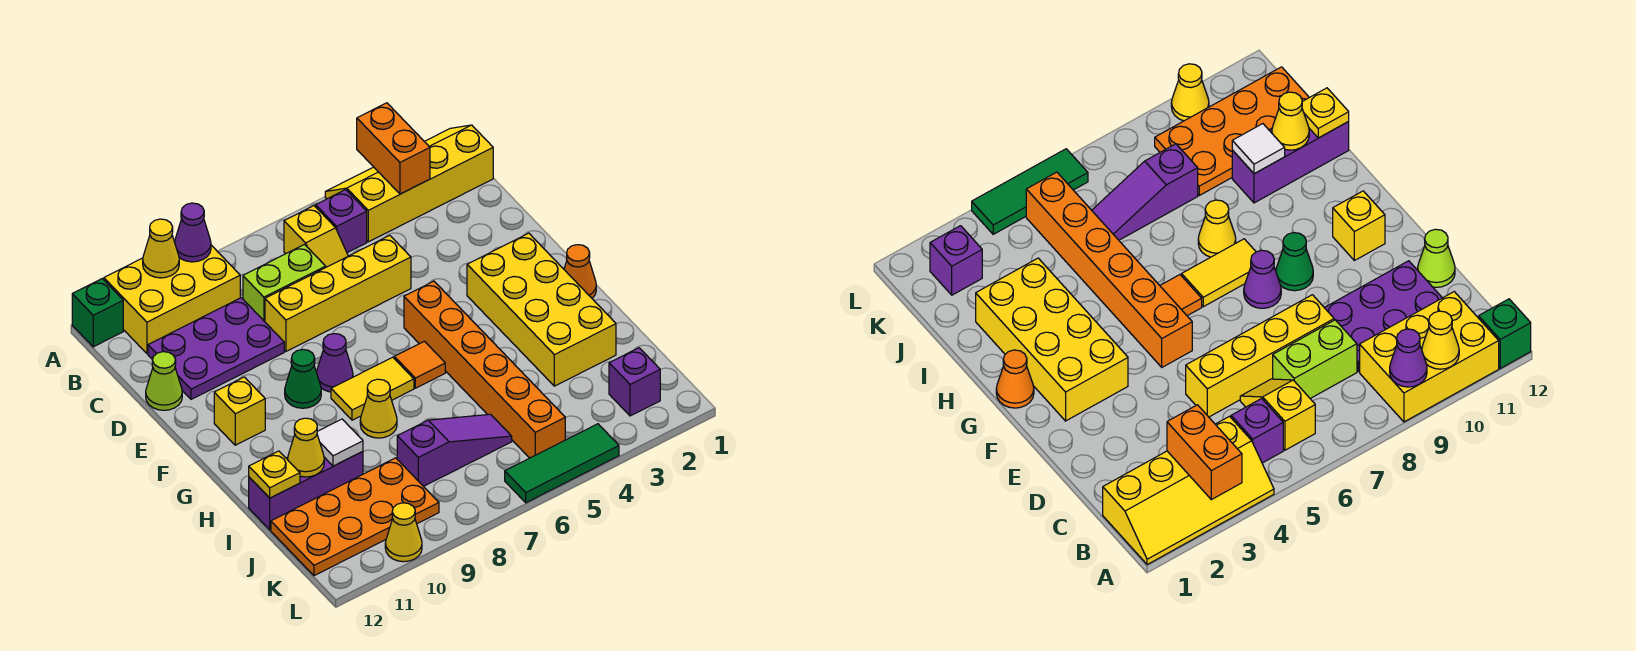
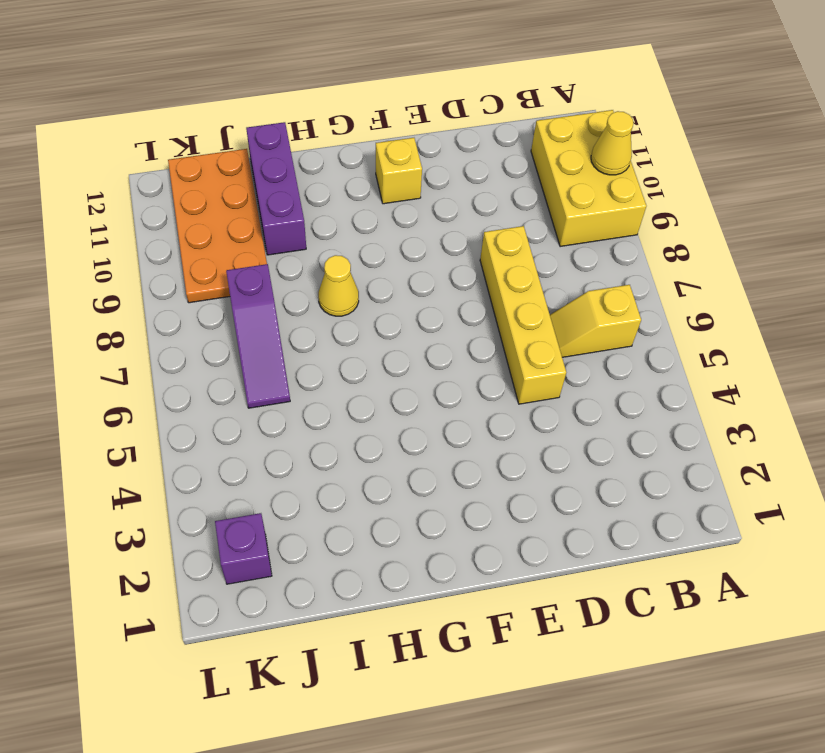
none -> yellow 2x4 slope [325,125,493,242]
none -> green 1x1 brick [72,279,123,347]
none -> purple 1x1 brick [316,190,367,253]
none -> lime 1x2 brick [243,245,326,322]

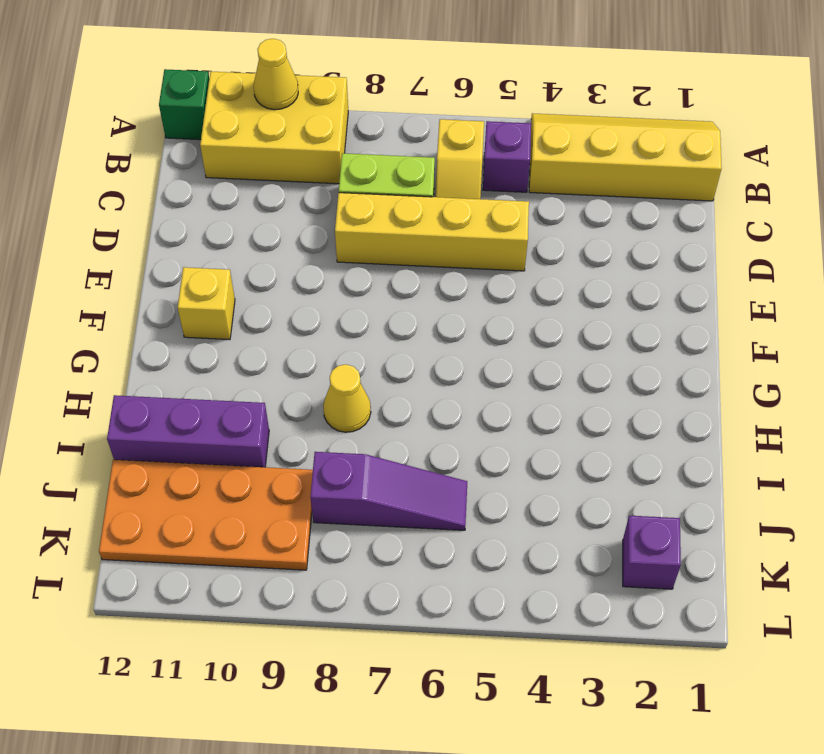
none -> purple 2x3 plate [148,298,284,399]
none -> lime 1x1 cone [146,352,182,410]
none -> yellow 2x4 brick [467,233,616,386]
none -> orange 1x6 brick [404,281,565,458]

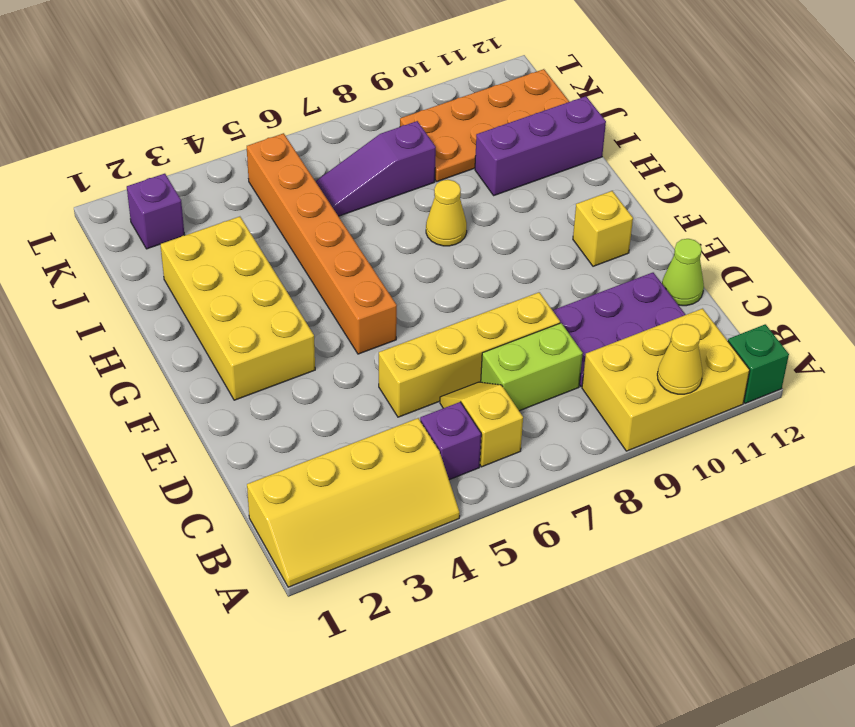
none -> purple 1x1 cone [317,334,353,392]
none -> green 1x1 cone [285,350,321,408]
none -> orange 1x1 cone [564,245,596,298]
none -> orange 1x1 tile [394,341,445,388]

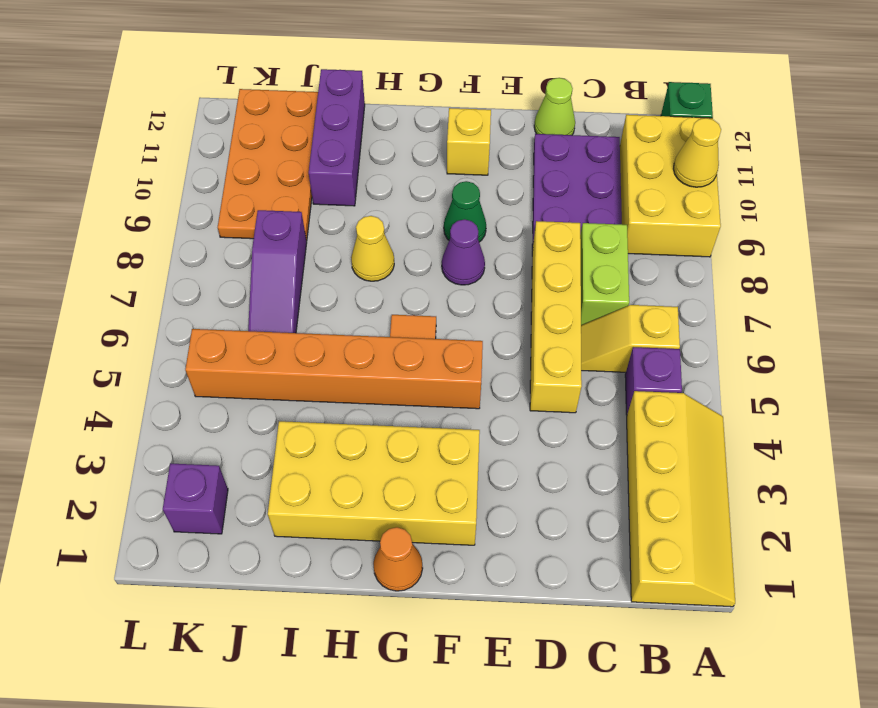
none -> yellow 1x2 tile [331,357,414,420]
none -> green 1x3 tile [505,424,619,503]
none -> yellow 1x1 cone [385,503,422,562]
none -> orange 1x2 brick [357,103,430,194]

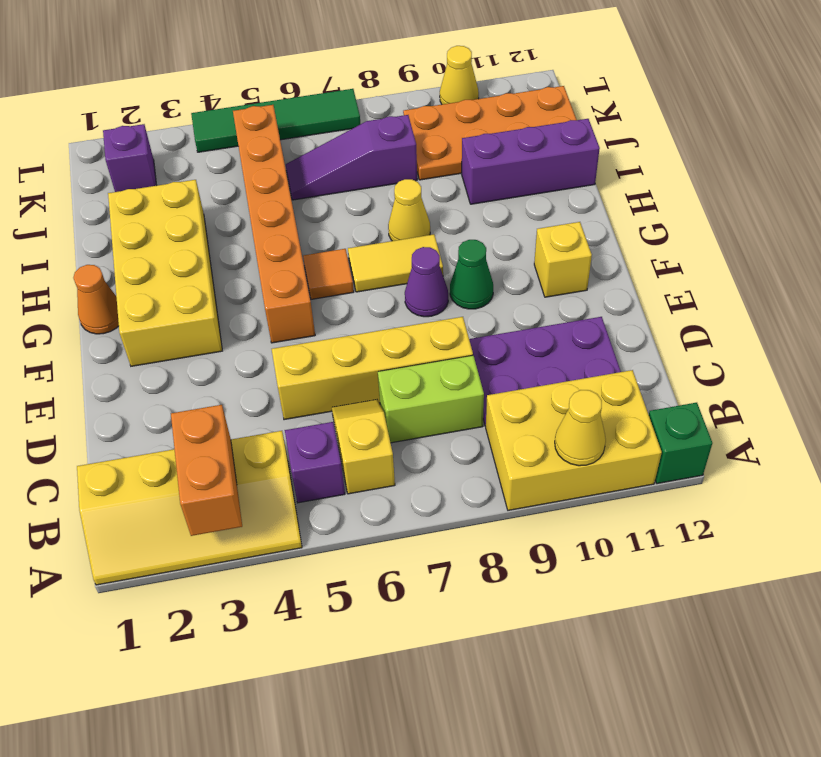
green 1x4 tile [191,89,360,152] -> green 1x3 tile [505,424,619,503]
none -> lime 1x1 cone [146,352,182,410]
none -> purple 1x1 cone [175,203,211,262]
none -> white 1x1 tile [317,419,363,466]
none -> yellow 1x1 cone [288,418,324,477]

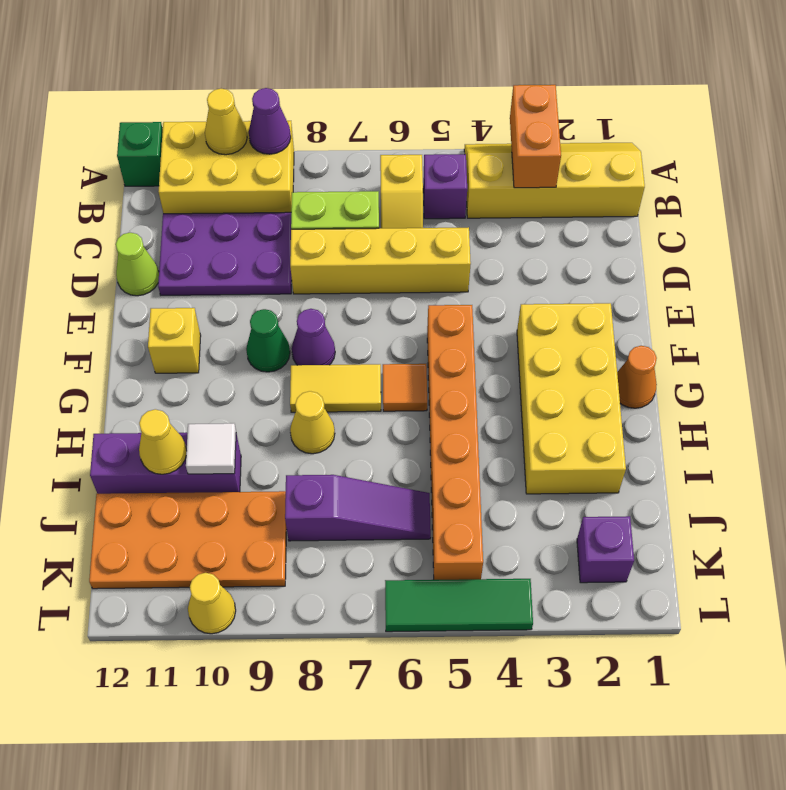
none -> yellow 1x1 plate [249,451,300,498]

